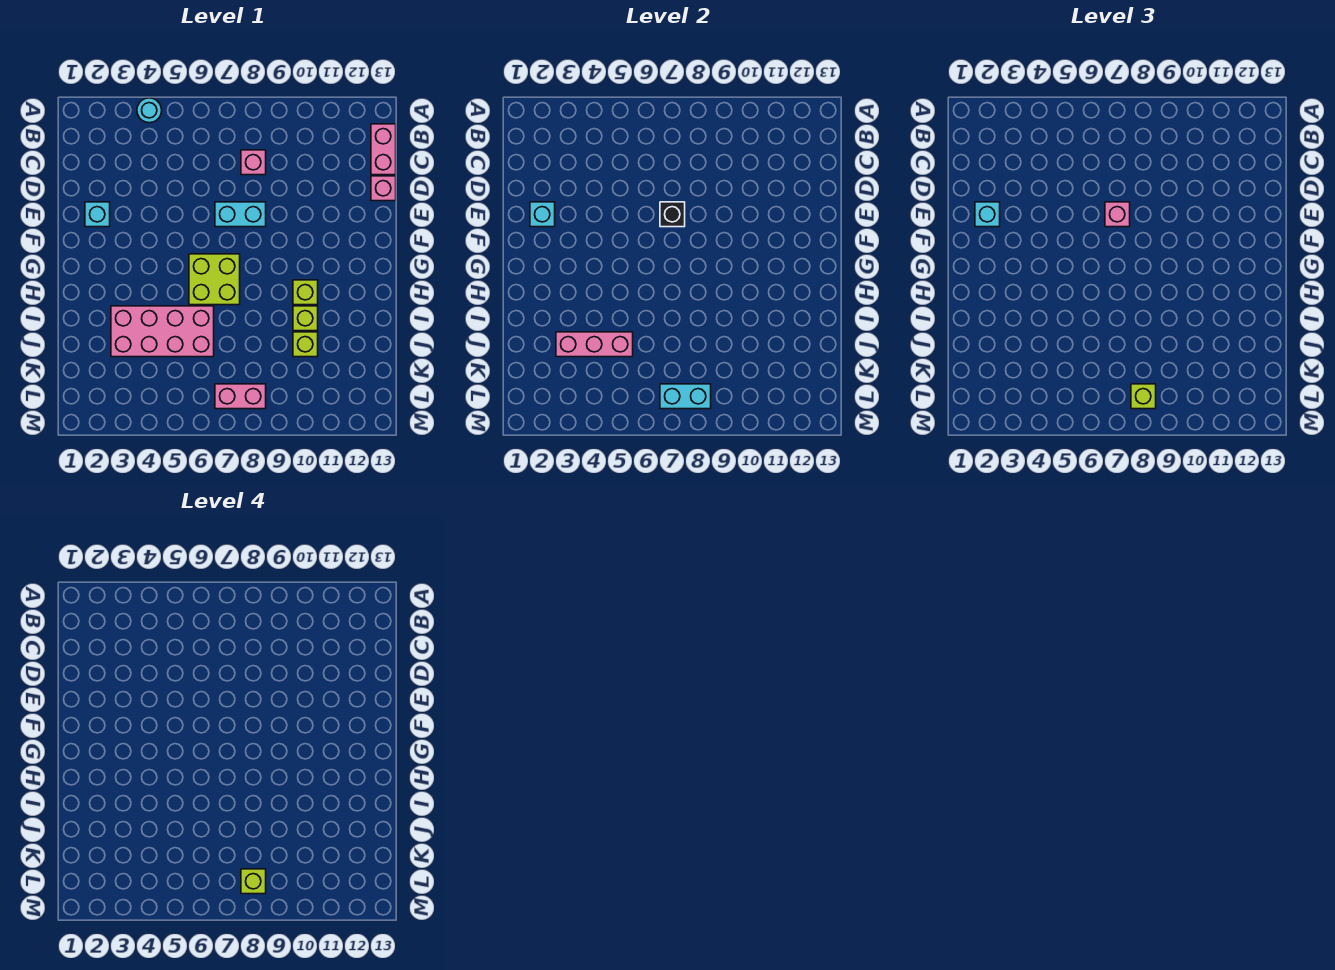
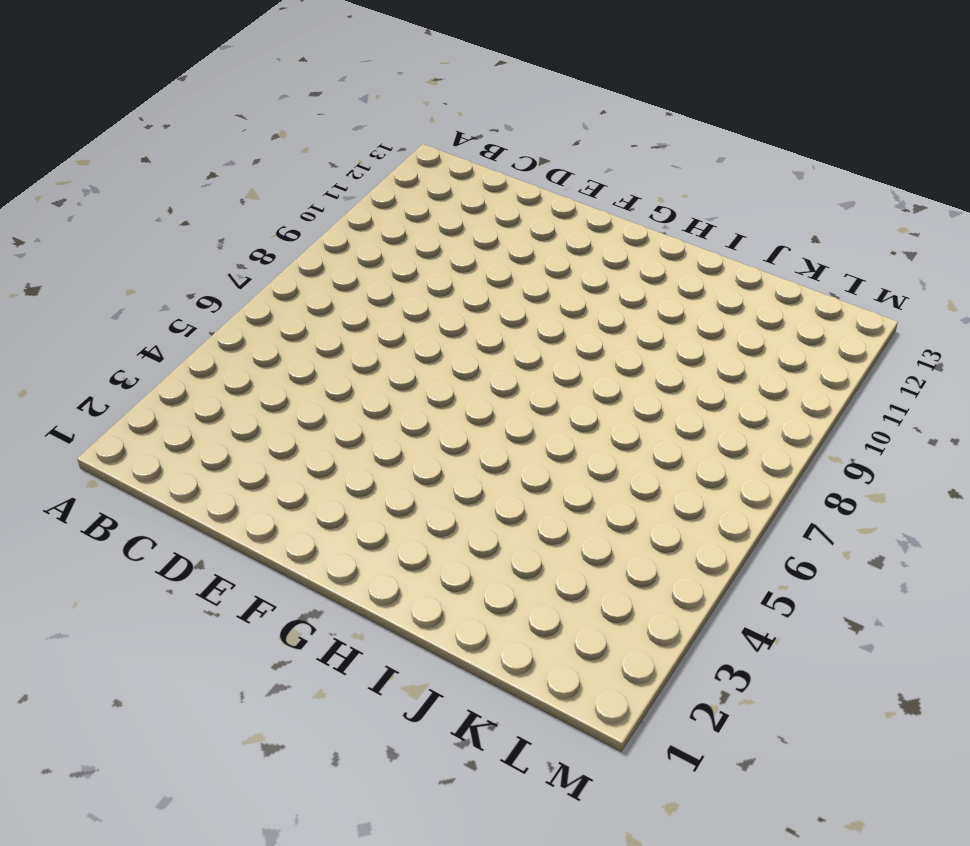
none -> cyan 1x1 round brick [137,98,162,123]
none -> pink 1x2 brick [371,124,396,175]
none -> pink 1x1 brick [241,150,266,175]

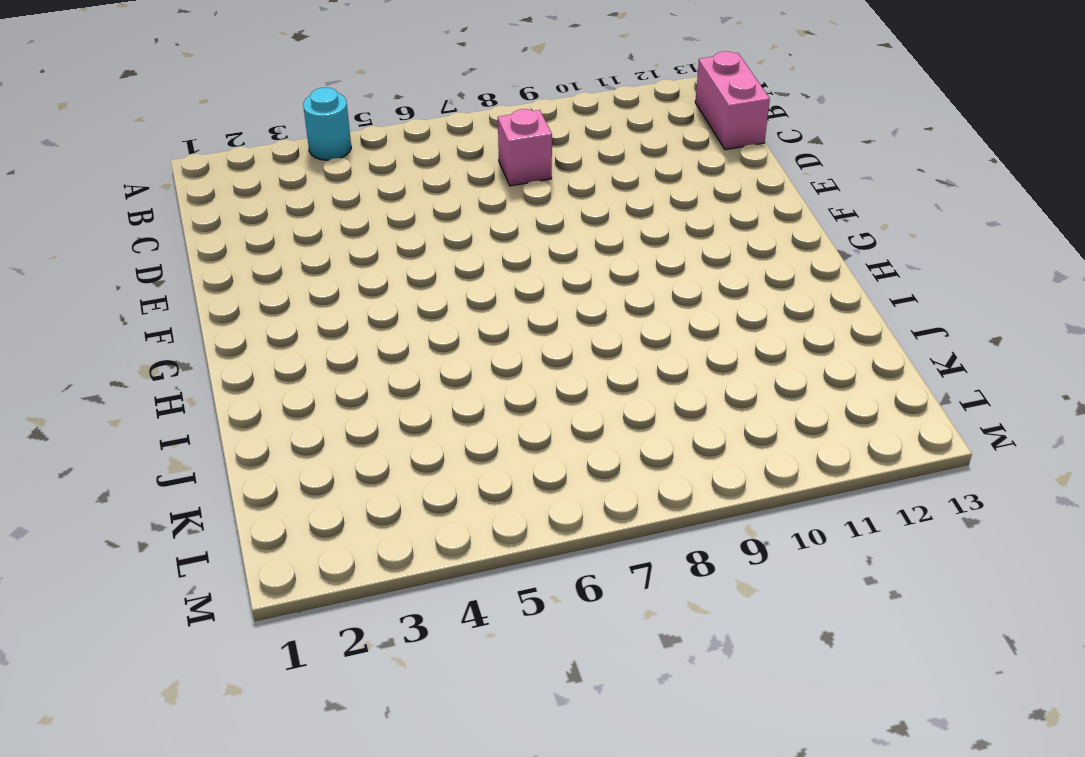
none -> pink 1x1 brick [371,176,396,201]
none -> cyan 1x1 brick [85,202,110,227]
none -> cyan 1x2 brick [215,202,266,227]

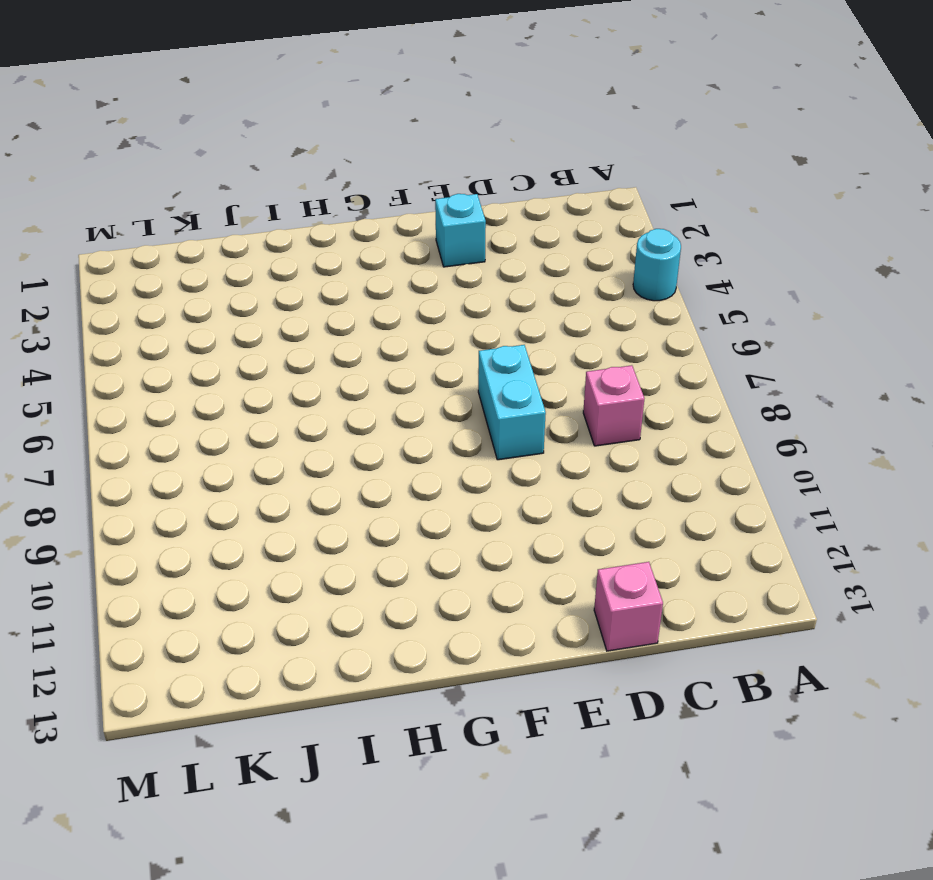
none -> pink 1x2 brick [371,124,396,175]
none -> lime 2x2 brick [189,254,240,305]
none -> lime 1x1 brick [293,280,318,305]

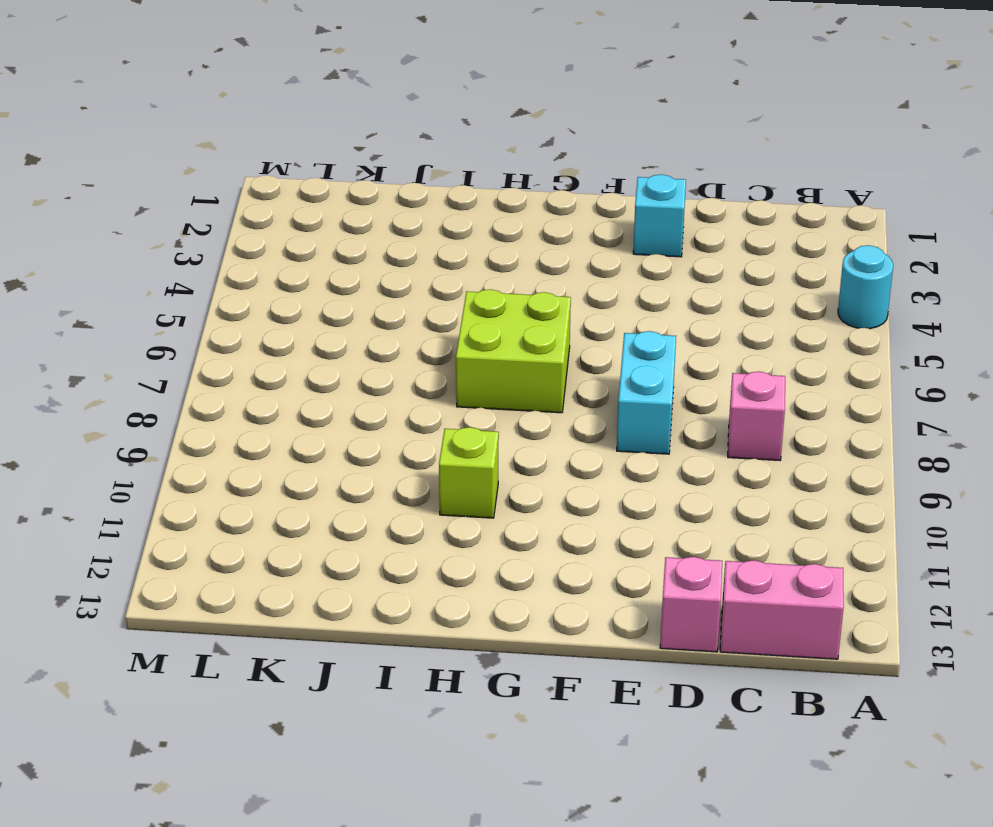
none -> pink 2x4 brick [111,306,214,357]
none -> lime 1x1 brick [293,306,318,331]
none -> lime 1x1 brick [293,332,318,357]

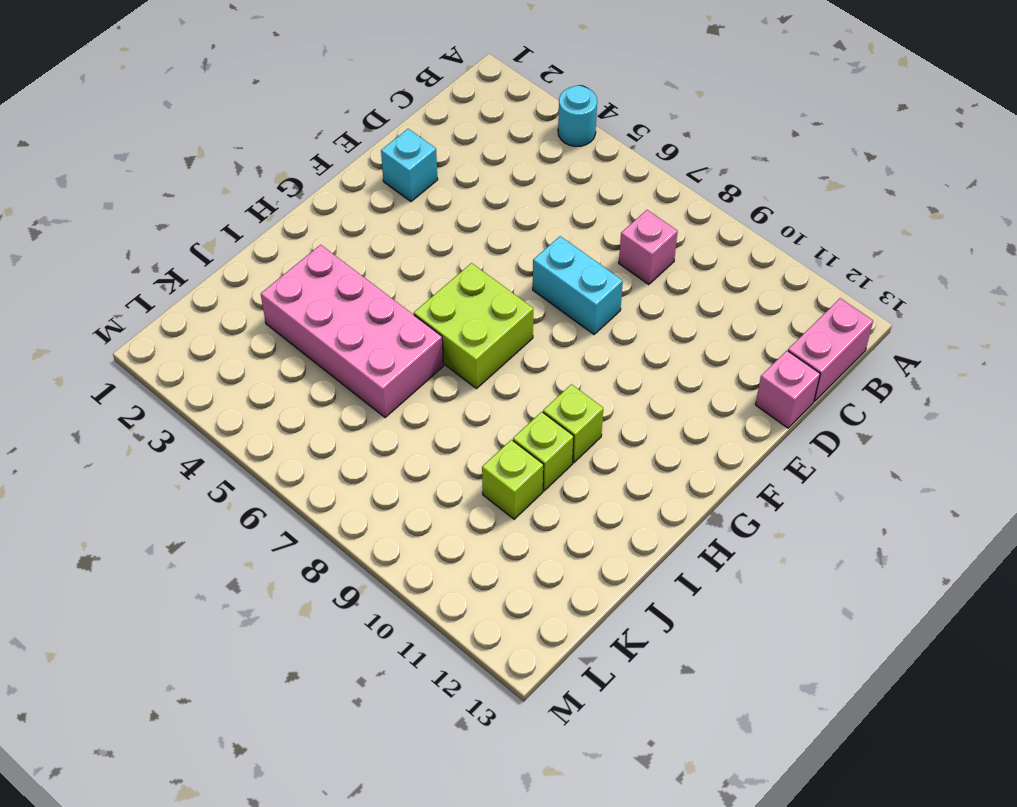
none -> pink 1x2 brick [215,384,266,409]
none -> cyan 1x1 brick [530,202,555,227]
none -> black 1x1 brick [660,202,685,227]

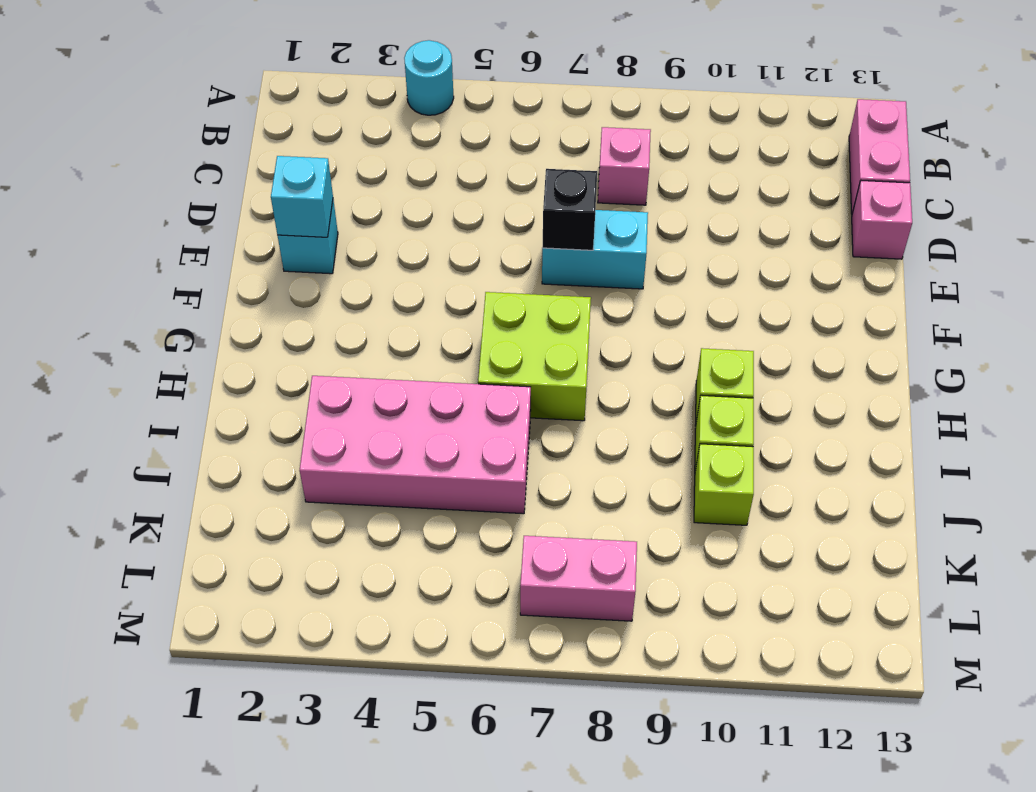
none -> pink 1x3 brick [556,332,633,357]
none -> cyan 1x2 brick [660,384,711,409]
none -> cyan 1x1 brick [975,202,1000,227]

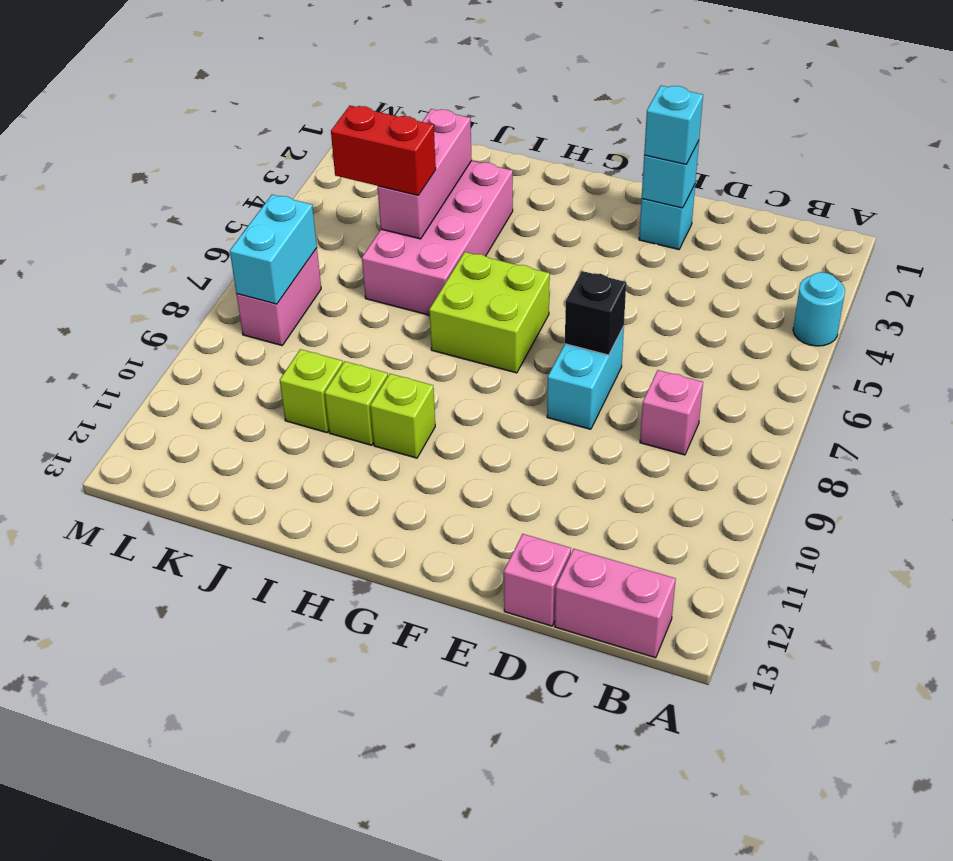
red 1x2 brick [331,106,436,195] -> none
none -> pink 1x1 brick [1105,202,1130,227]
none -> lime 1x1 brick [1131,384,1156,409]
none -> lime 1x1 brick [241,869,266,894]

